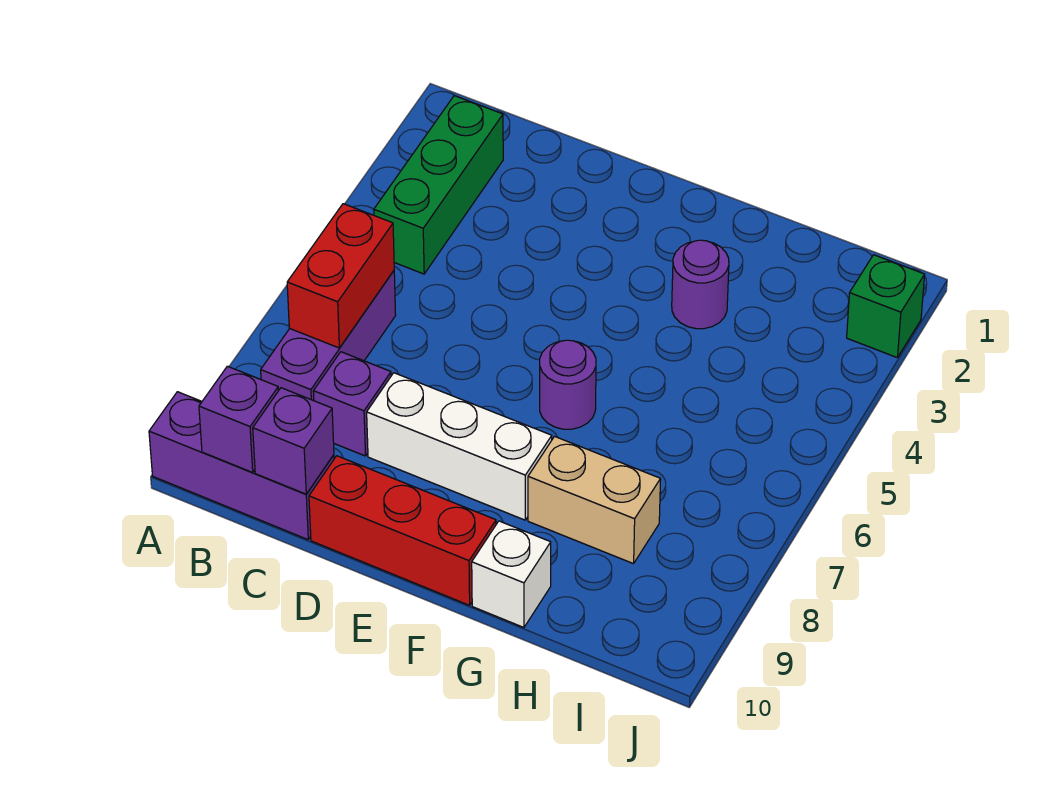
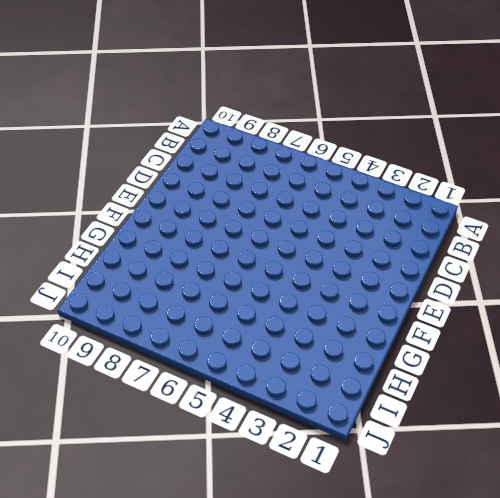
none -> purple 1x3 brick [149,392,334,539]
none -> green 1x3 brick [374,96,503,274]
none -> purple 1x3 brick [261,271,396,401]

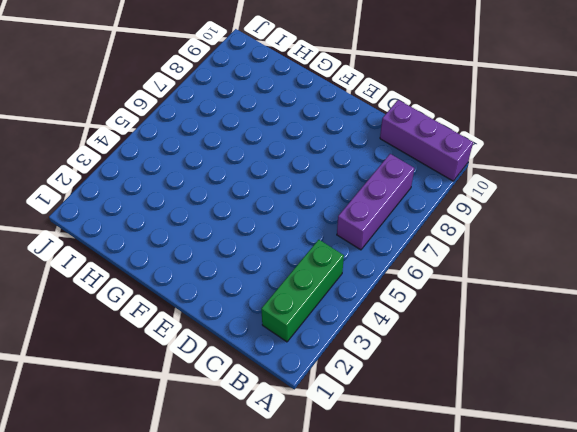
none -> purple 1x1 brick [313,352,391,456]
none -> white 1x3 brick [367,373,552,520]
none -> red 1x3 brick [309,456,496,605]

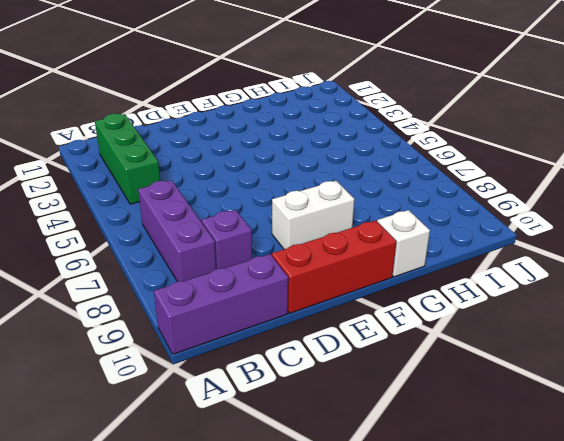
white 1x2 brick [272,181,354,249] -> white 1x3 brick [367,373,552,520]
none -> purple 1x1 round brick [540,340,596,429]
none -> purple 1x1 round brick [672,240,729,329]
none -> tan 1x2 brick [528,436,661,564]

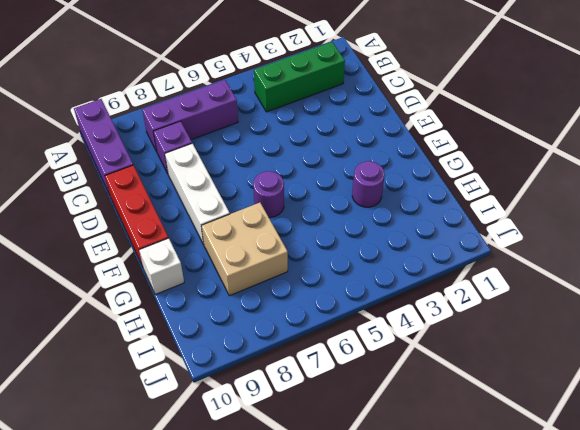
tan 2x2 brick [201,203,288,296] -> tan 1x2 brick [528,436,661,564]
none -> green 1x1 brick [847,255,925,358]
none -> red 1x2 brick [287,204,394,348]
none -> purple 1x1 brick [199,366,278,472]

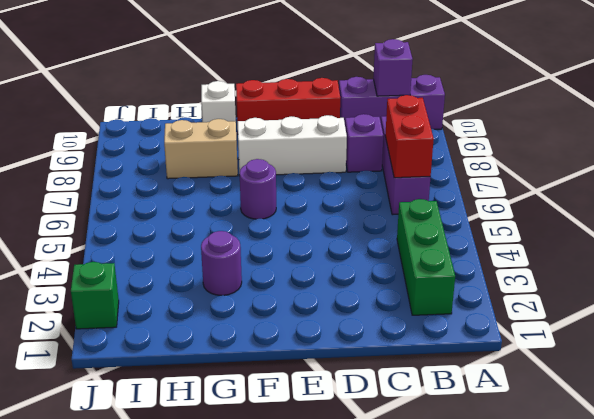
none -> purple 1x1 brick [253,388,334,494]

